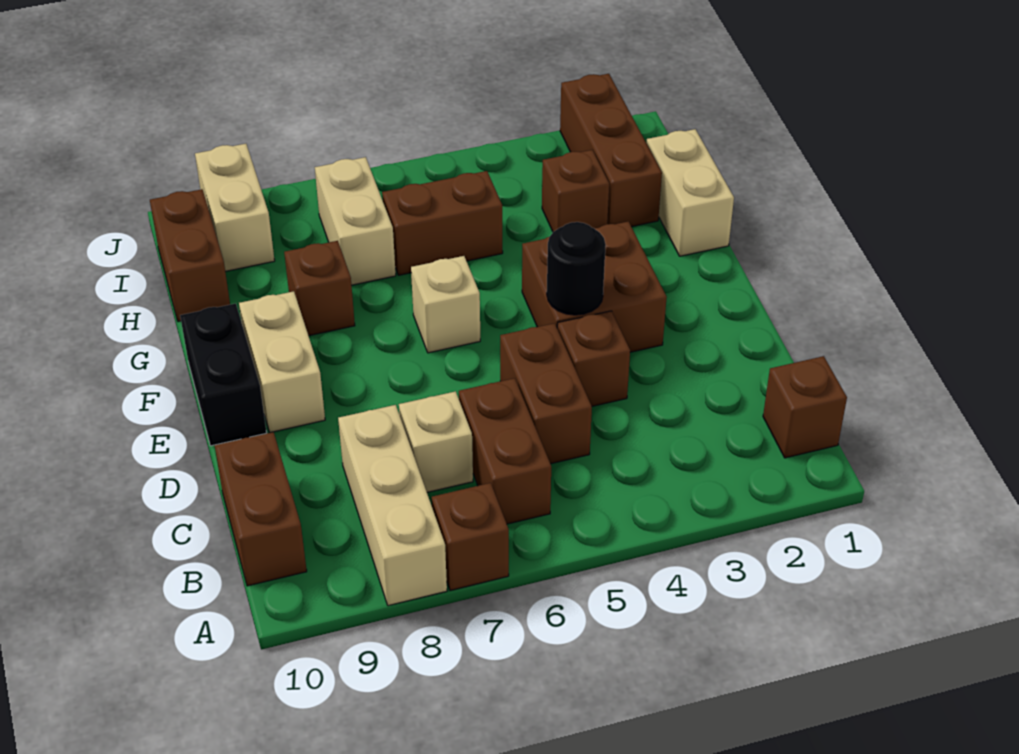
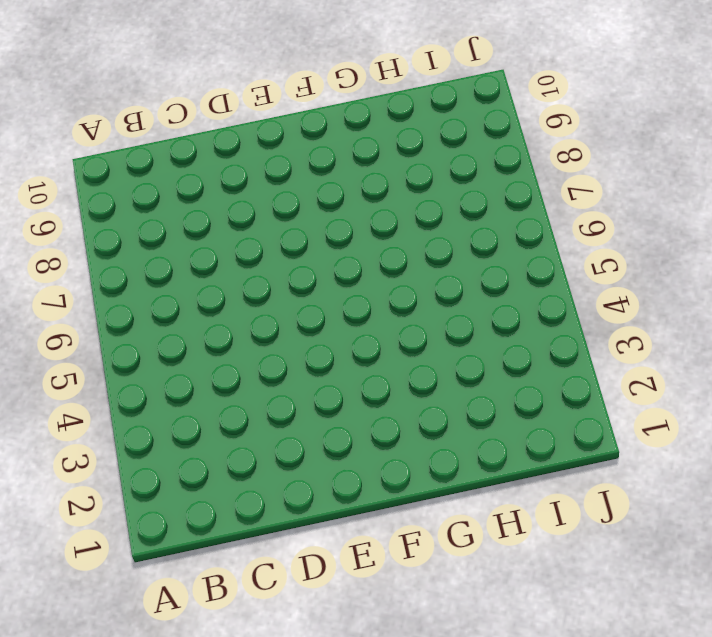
none -> brown 1x1 brick [432,483,509,590]
none -> tan 1x3 brick [338,405,447,606]
none -> brown 1x1 brick [763,356,847,458]

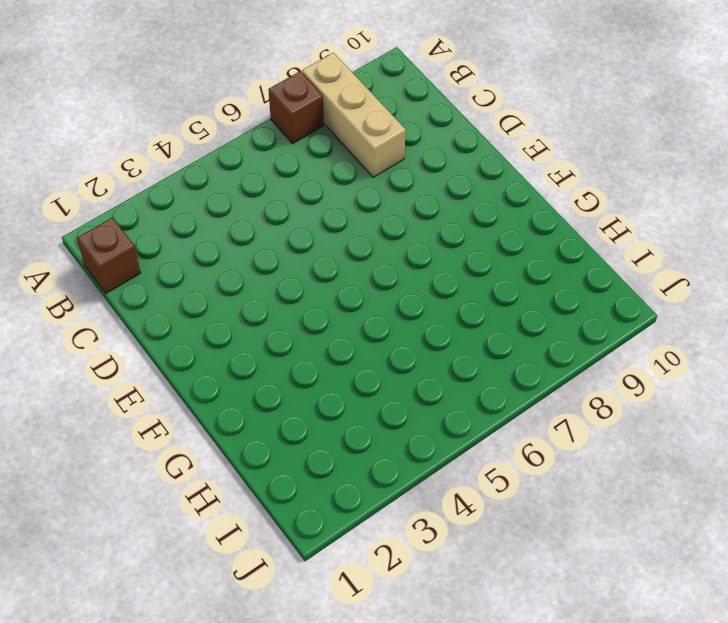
none -> brown 1x2 brick [459,378,551,524]
none -> brown 1x2 brick [215,432,307,586]
none -> brown 1x2 brick [500,323,592,464]

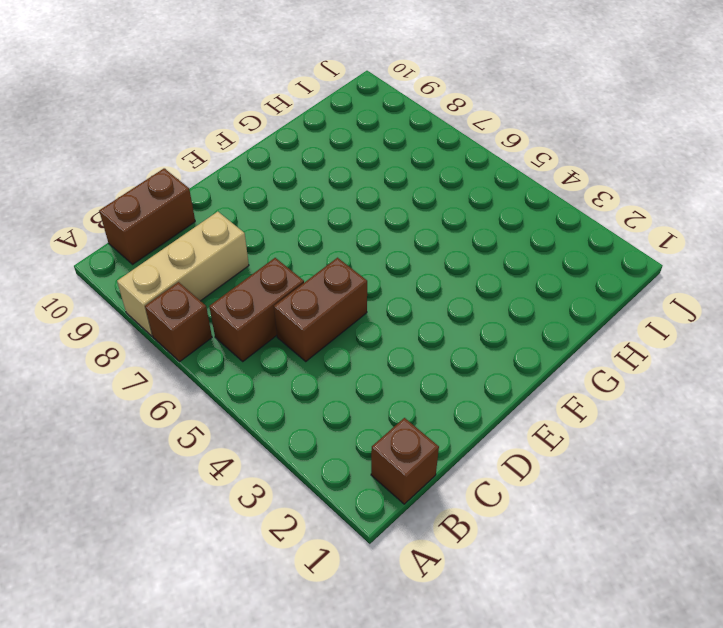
none -> tan 1x1 brick [399,391,473,492]
none -> brown 1x1 brick [557,311,630,406]
none -> brown 2x2 brick [522,221,667,352]

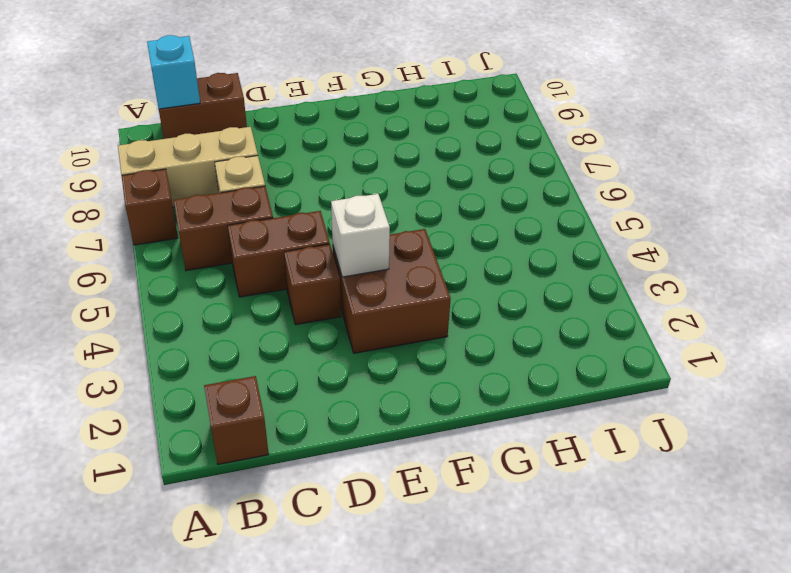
cyan 1x1 brick [147,35,200,109] -> none
white 1x1 brick [331,194,390,277] -> black 1x1 round brick [547,222,606,315]
none -> tan 1x2 brick [239,291,325,433]
none -> black 1x2 brick [180,304,267,446]
none -> tan 1x1 brick [411,256,480,353]

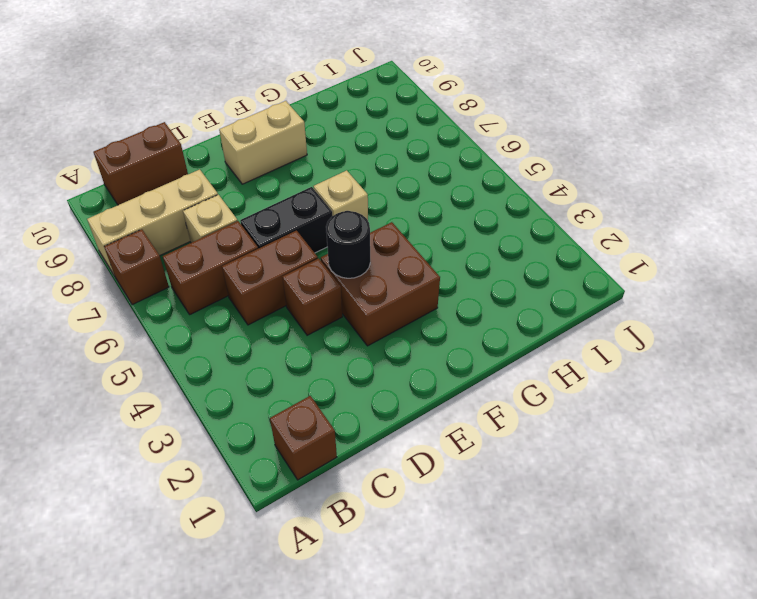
black 1x2 brick [240,187,332,253] -> black 1x2 brick moved to [180,304,267,446]
none -> tan 1x2 brick [646,129,734,256]
none -> brown 1x1 brick [284,241,355,336]
none -> brown 1x3 brick [560,74,662,227]

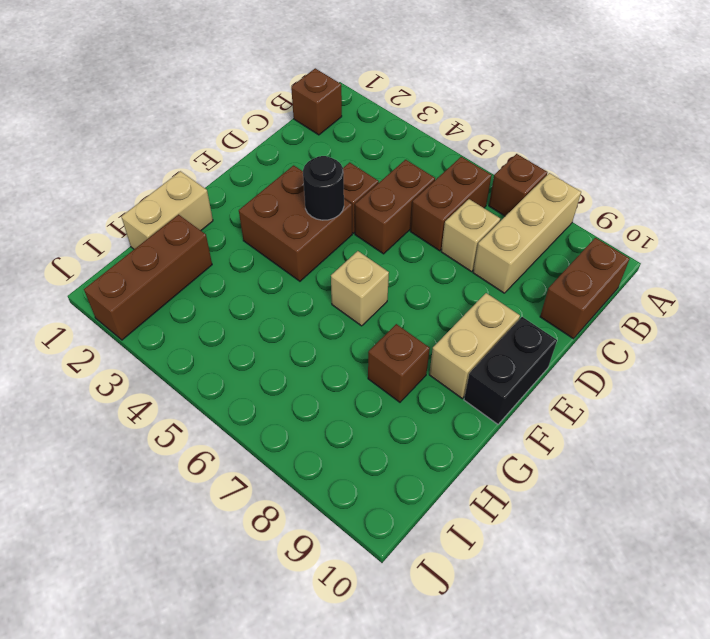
none -> brown 1x1 brick [542,150,609,232]
none -> brown 1x2 brick [382,171,503,275]
none -> tan 1x2 brick [315,157,396,285]

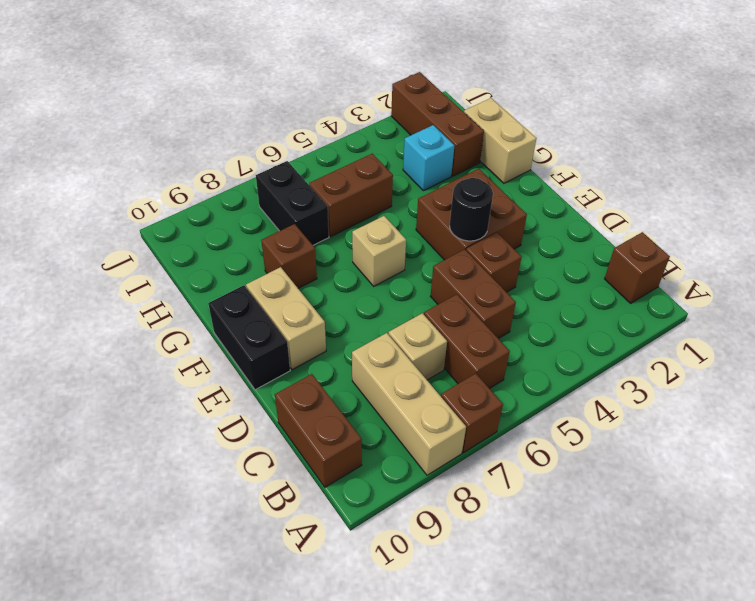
cyan 1x1 brick [403,125,454,191] -> brown 1x1 brick [542,150,609,232]
black 1x2 brick [256,161,329,245] -> tan 1x2 brick [315,157,396,285]
none -> brown 1x2 brick [150,189,230,322]
none -> tan 1x2 brick [195,144,275,272]

